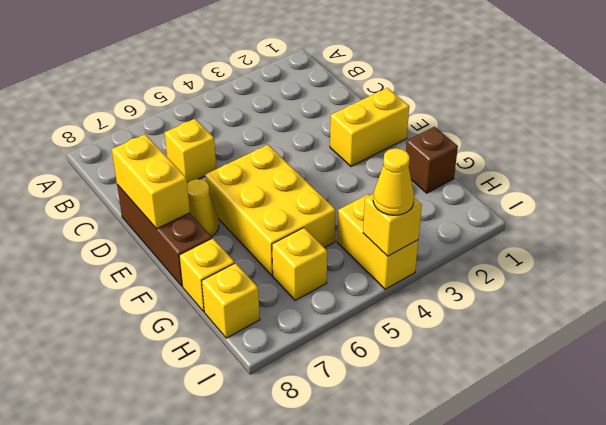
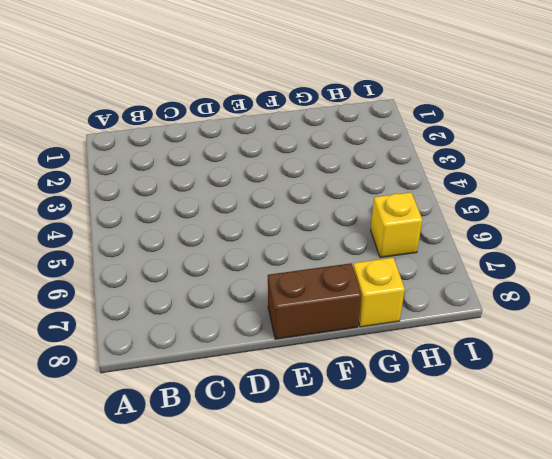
brown 1x2 brick [268,263,361,339] -> brown 1x3 brick [117,185,212,286]
none -> yellow 1x1 brick [165,119,216,183]
none -> yellow 1x2 brick [330,88,409,166]
none -> yellow 2x3 brick [205,145,336,275]

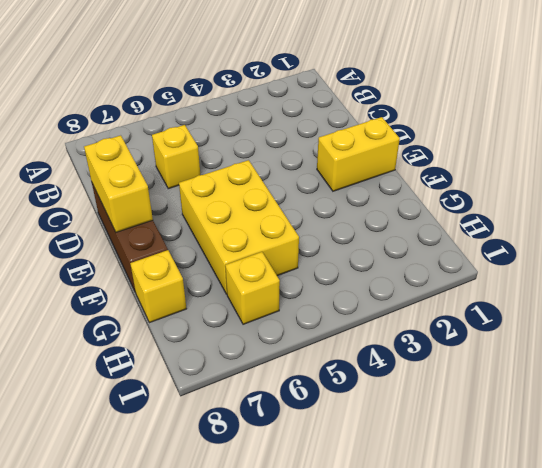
none -> yellow 1x1 cone [187,179,219,237]
none -> brown 1x1 brick [406,127,458,193]
none -> yellow 1x2 brick [337,194,418,289]

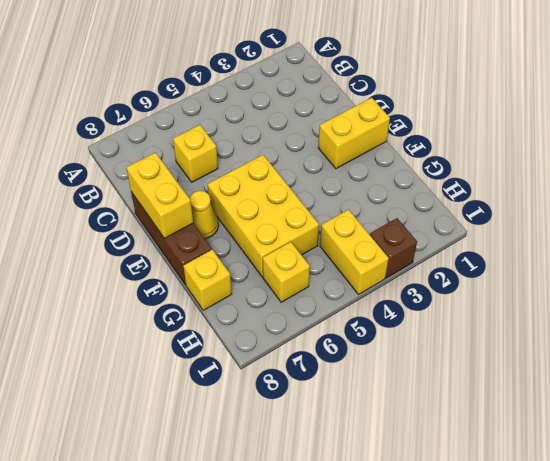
brown 1x1 brick [370,218,417,278] -> brown 1x1 brick moved to [406,127,458,193]
none -> yellow 1x1 brick [202,263,260,338]
none -> yellow 1x1 brick [363,194,422,256]
none -> yellow 1x1 cone [373,148,414,215]

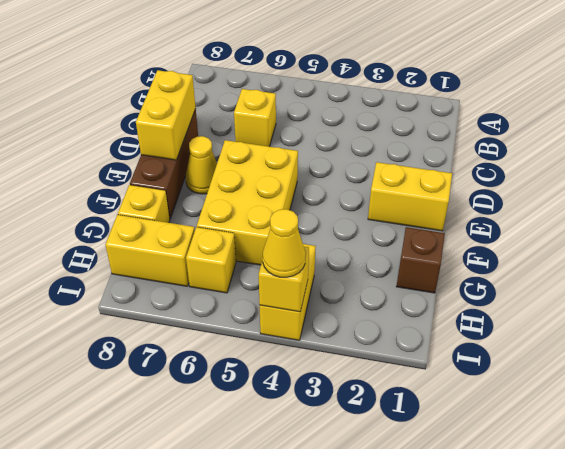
yellow 1x2 brick [105,215,195,286] -> yellow 1x1 brick [202,263,260,338]

